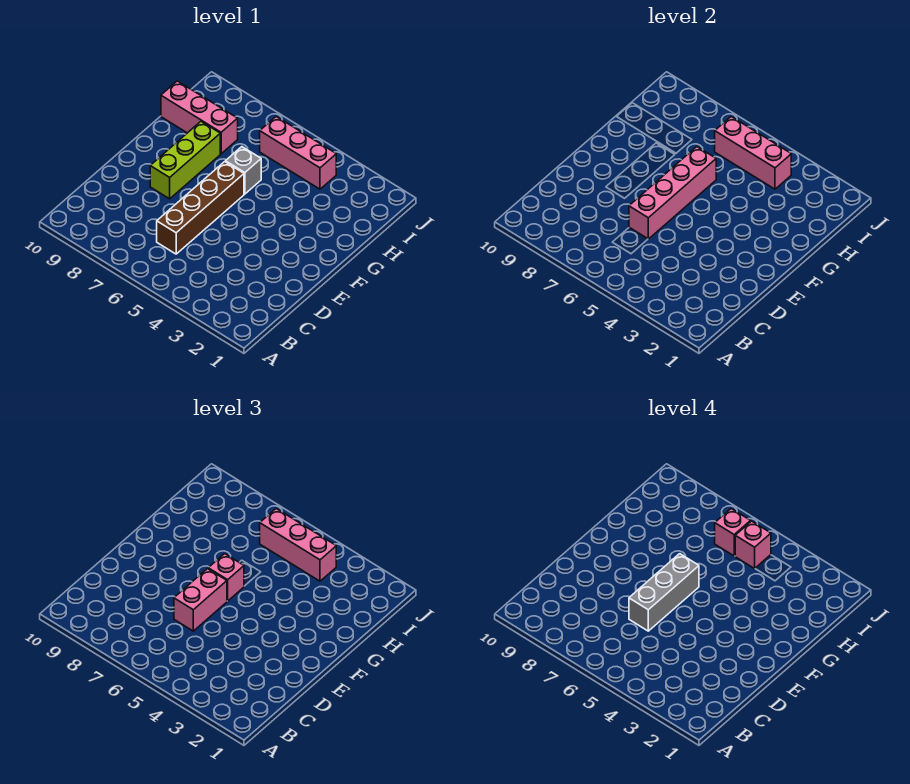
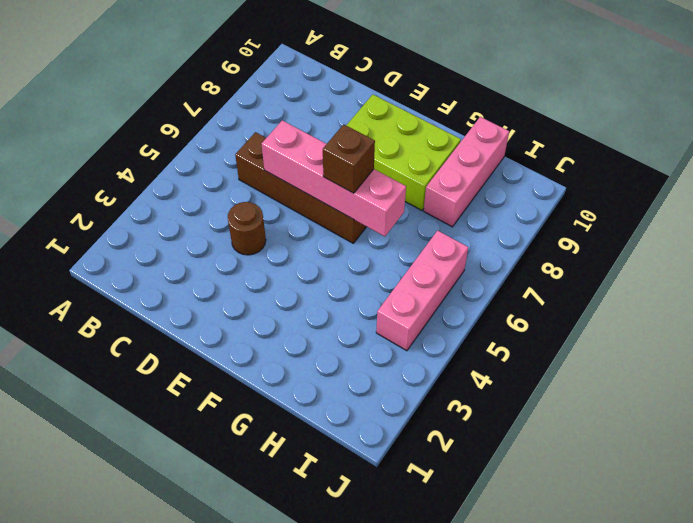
brown 1x1 round brick [228,202,266,255] -> none
lime 2x3 brick [346,95,461,210] -> lime 1x3 brick [150,122,220,199]
brown 1x1 brick [323,124,375,193] -> pink 1x1 brick [208,554,244,601]
none -> grey 1x1 brick [225,147,261,194]
none -> pink 1x3 brick [715,117,791,189]
none -> pink 1x2 brick [174,569,227,631]

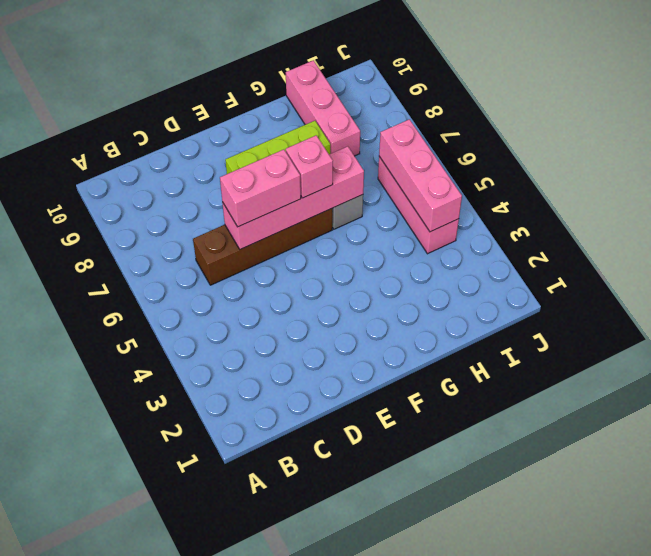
none -> pink 1x3 brick [260,509,336,581]
none -> grey 1x3 brick [629,554,699,631]
none -> pink 1x1 brick [735,521,771,569]

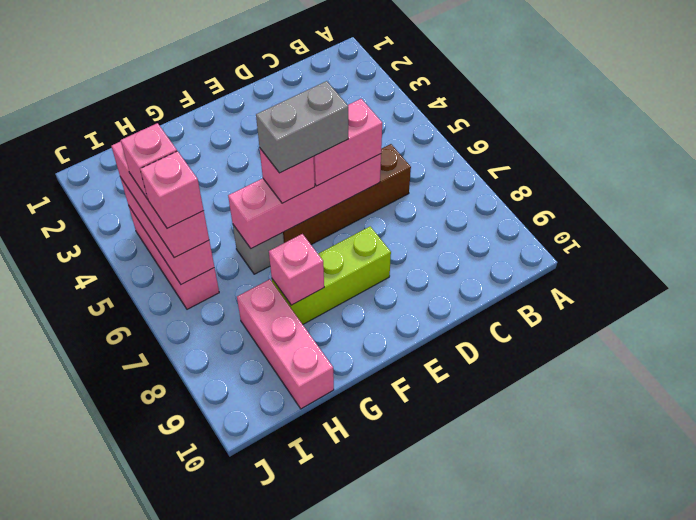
grey 1x2 brick [256,81,348,173] -> grey 1x3 brick [629,554,699,631]
pink 1x1 brick [269,234,324,305] -> none

